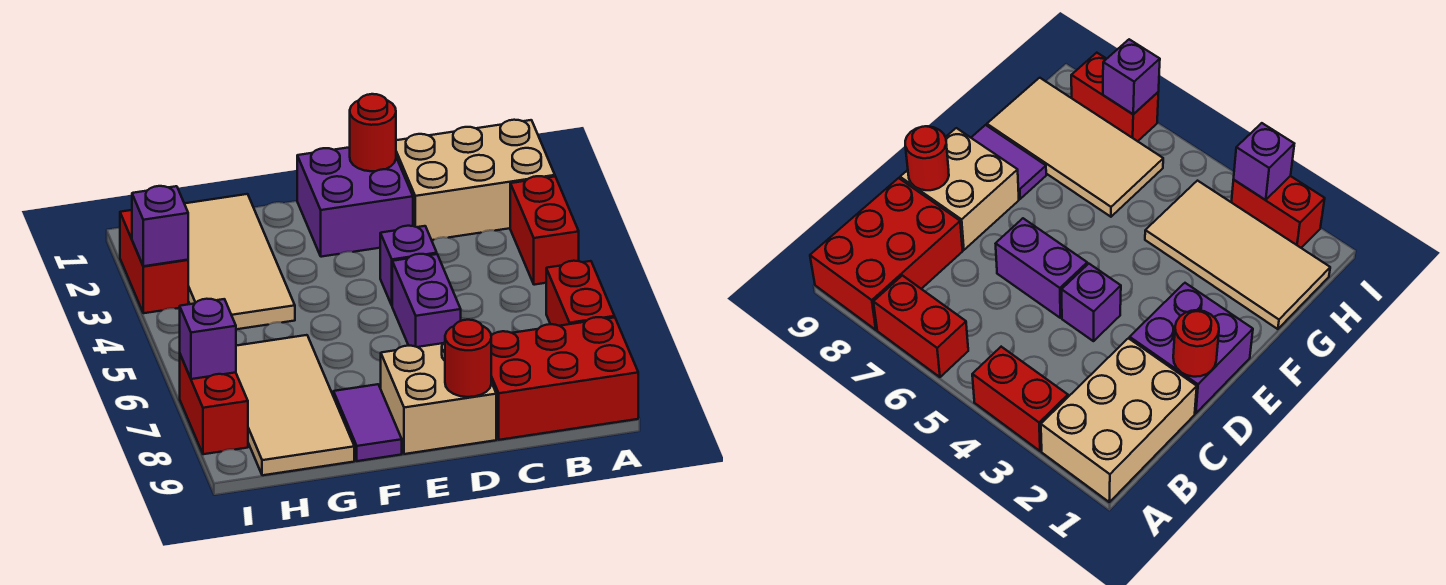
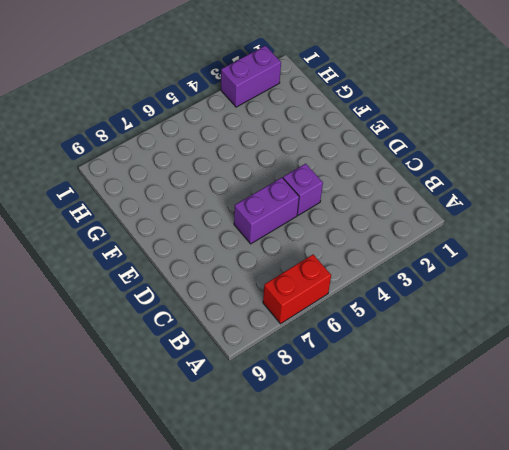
purple 1x2 brick [221,46,281,107] -> red 1x2 brick [120,210,188,313]
none -> tan 2x3 brick [396,120,555,240]
none -> red 1x2 brick [510,176,579,285]
none -> red 2x3 brick [491,317,638,440]

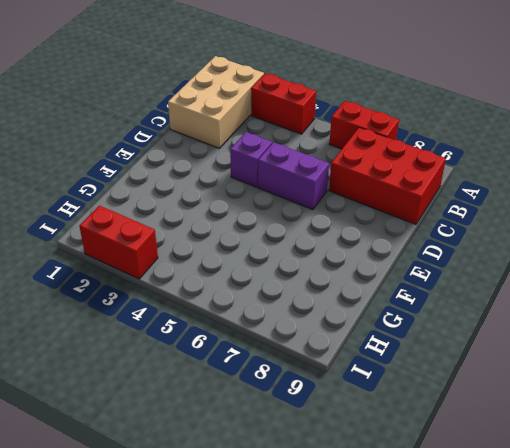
red 2x3 brick [329,127,446,224] -> red 2x3 brick turned to [491,317,638,440]
none -> purple 2x2 brick [297,147,413,257]
none -> tan 2x2 brick [381,342,496,454]
none -> purple 1x2 tile [333,384,402,461]

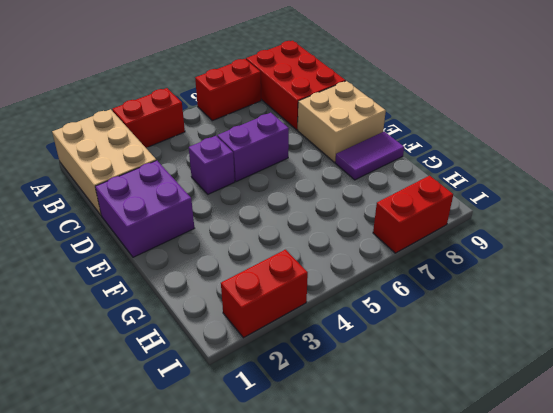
none -> tan 2x4 tile [184,194,295,329]
none -> tan 2x4 tile [236,335,354,475]
none -> red 1x1 round brick [350,94,396,171]

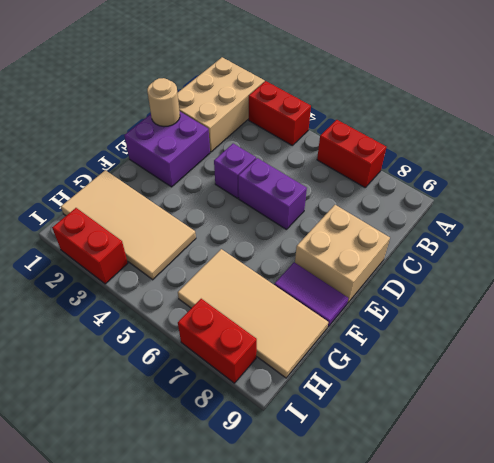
tan 1x1 round brick [147,78,180,127] -> red 1x1 round brick [350,94,396,171]
none -> red 2x3 brick [491,317,638,440]
none -> red 1x1 round brick [445,320,491,397]
none -> purple 1x1 brick [132,186,188,266]

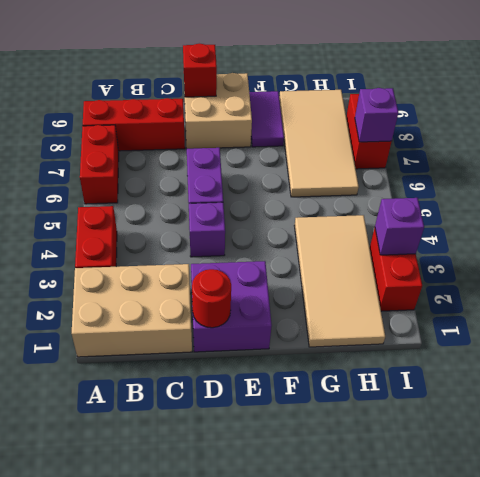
red 1x3 brick [83,98,185,151] -> red 2x3 brick [491,317,638,440]
red 1x1 brick [183,44,217,97] -> red 1x1 round brick [445,320,491,397]

